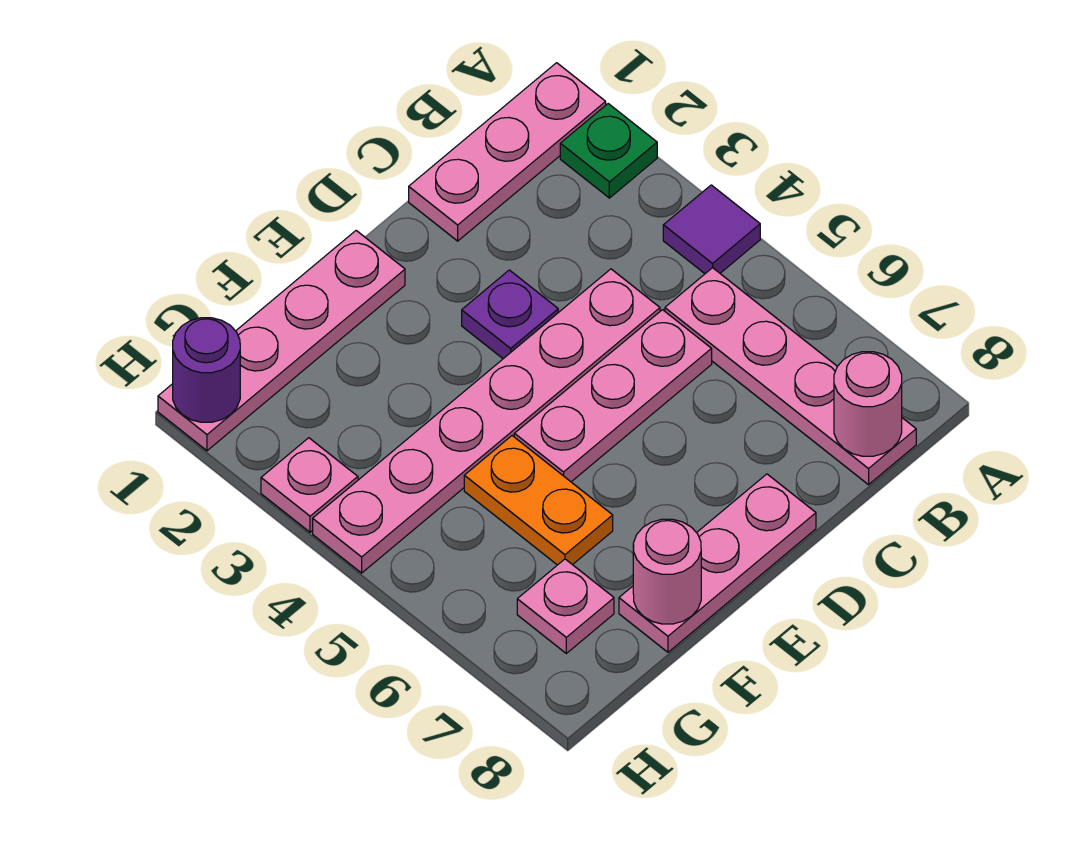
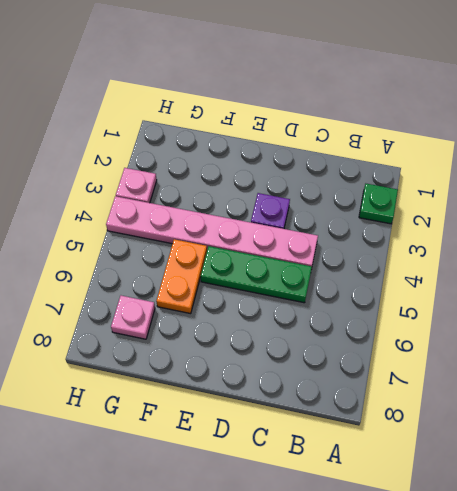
green 1x3 plate [201,246,312,303] -> pink 1x3 plate [514,310,712,482]
none -> pink 1x3 plate [409,63,606,241]
none -> purple 1x1 tile [663,185,760,274]
none -> pink 1x4 plate [665,268,916,485]

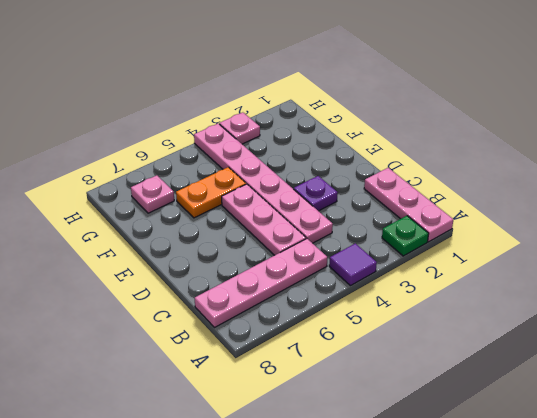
none -> pink 1x3 plate [619,474,816,652]
none -> pink 1x4 plate [158,231,405,451]
none -> pink 1x1 round brick [834,352,902,456]

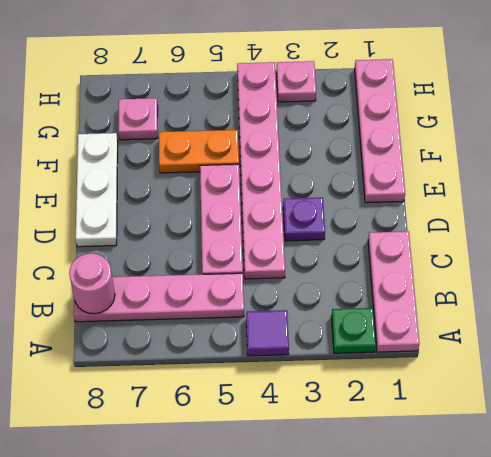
white 1x3 plate [76,133,118,247] -> pink 1x3 plate [619,474,816,652]
none -> pink 1x1 round brick [633,519,701,624]
none -> purple 1x1 round brick [173,318,240,422]

